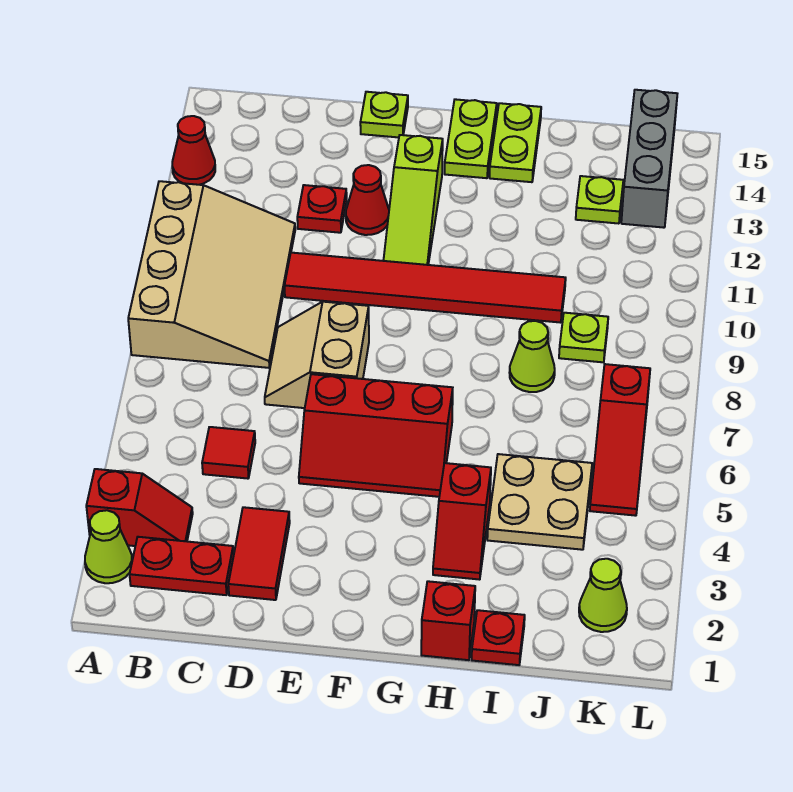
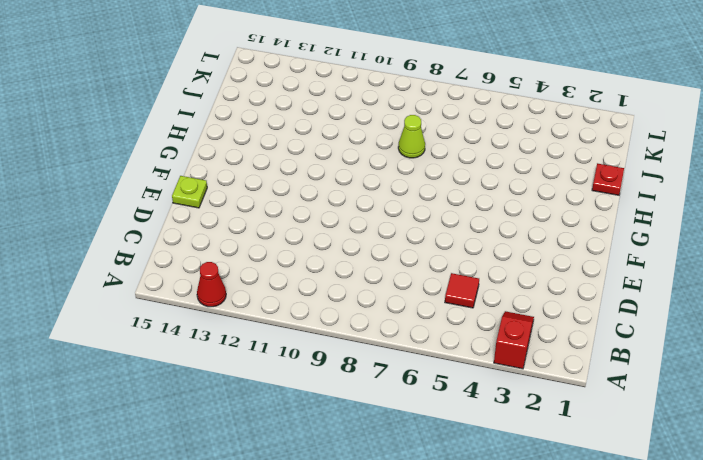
none -> lime 1x1 cone [85,510,132,583]
none -> tan 3x4 slope [128,181,295,368]
none -> red 1x2 plate [130,537,234,595]

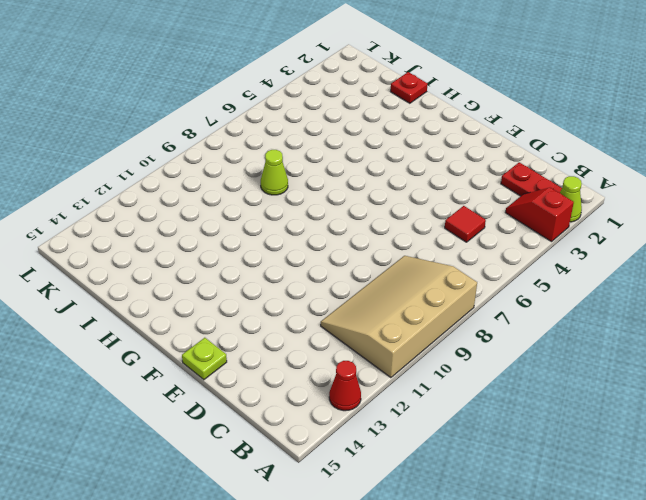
none -> red 1x2 tile [228,507,290,600]
none -> tan 2x2 slope [265,302,369,408]
none -> red 1x6 tile [285,253,566,323]

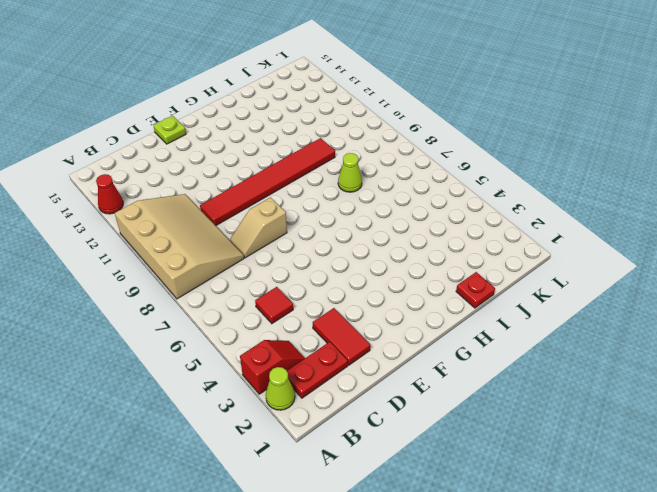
tan 1x2 slope [230,198,287,258] -> tan 2x2 slope [265,302,369,408]
none -> red 1x1 plate [297,185,347,233]
none -> red 2x3 slope [299,374,453,497]
none -> red 1x1 cone [346,165,389,235]

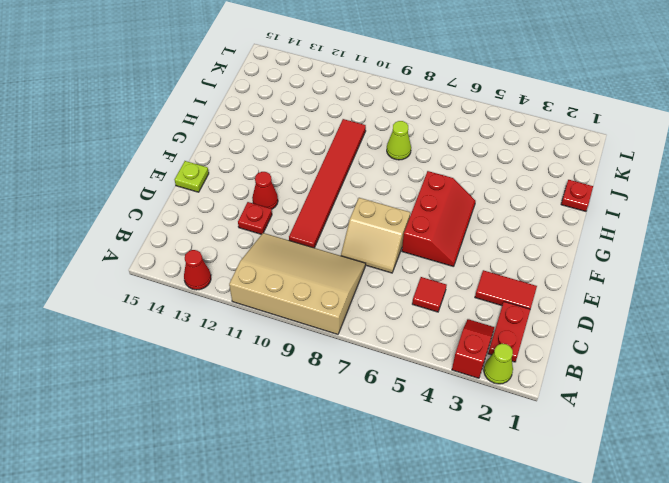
none -> lime 1x3 slope [383,135,443,265]
none -> lime 1x2 plate [445,99,497,178]
none -> red 1x1 brick [421,581,475,660]

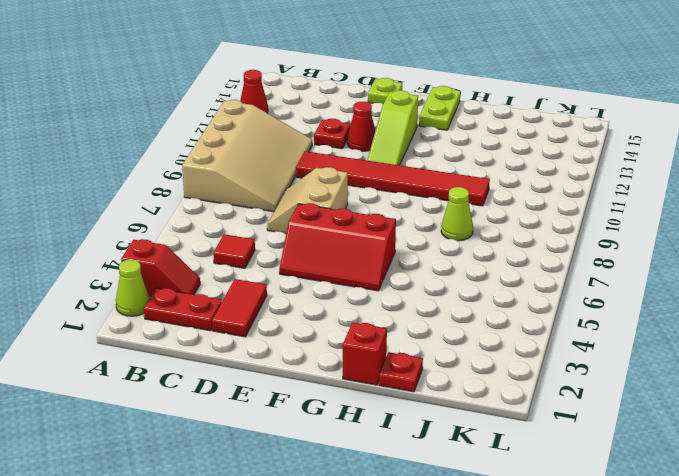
none -> red 1x2 slope [433,463,491,580]
none -> lime 1x2 plate [490,103,541,182]
none -> tan 2x2 plate [487,454,592,550]

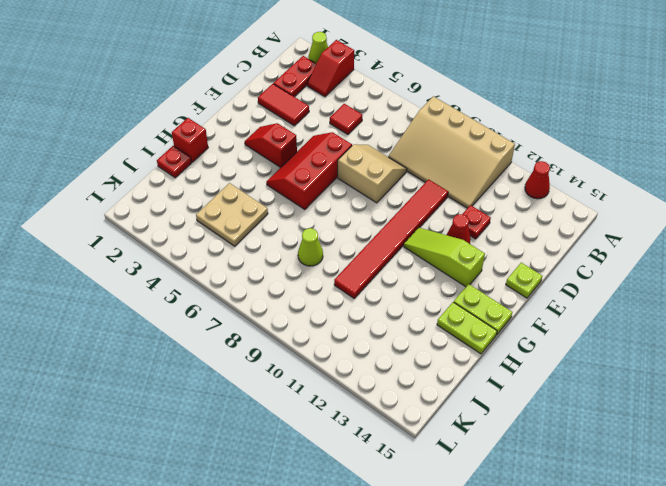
red 1x2 slope [245,123,297,168] -> red 1x2 slope moved to [433,463,491,580]
none -> lime 1x1 plate [559,313,608,362]
none -> lime 1x1 plate [576,176,623,224]
none -> lime 1x1 cone [579,559,627,632]

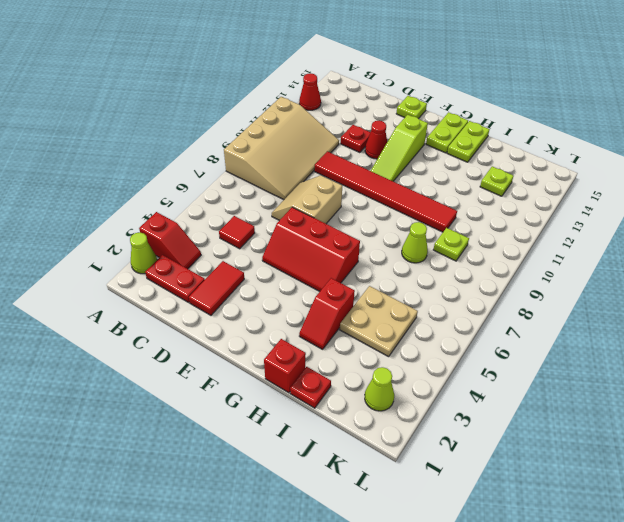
none -> red 1x3 slope [590,364,650,516]
none -> grey 1x3 brick [621,90,677,228]

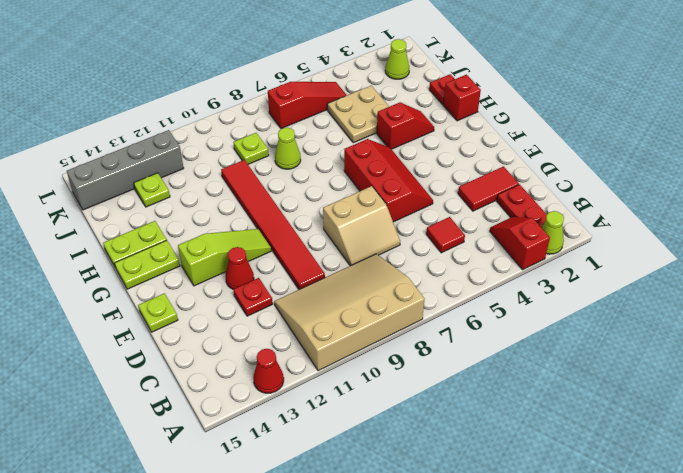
grey 1x4 brick [67,130,184,210] -> grey 1x3 brick [621,90,677,228]

